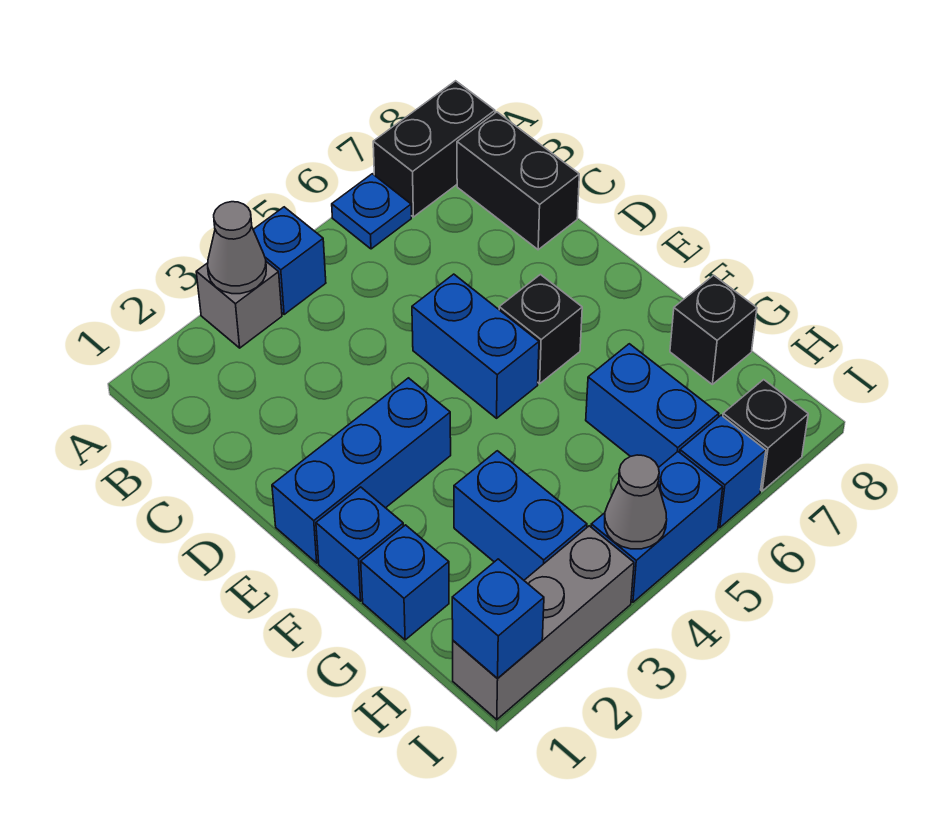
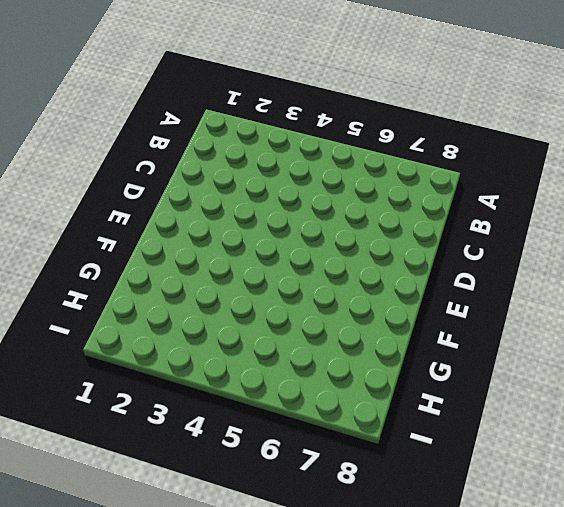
none -> grey 1x1 brick [196,262,282,348]
none -> blue 1x1 brick [253,207,326,315]
none -> blue 1x1 plate [332,174,411,249]

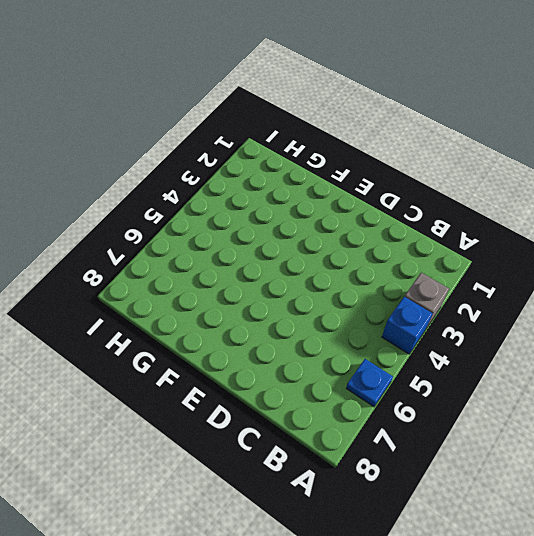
none -> black 1x2 brick [373,81,495,217]
none -> black 1x2 brick [457,112,579,250]
none -> blue 1x2 brick [412,274,539,418]

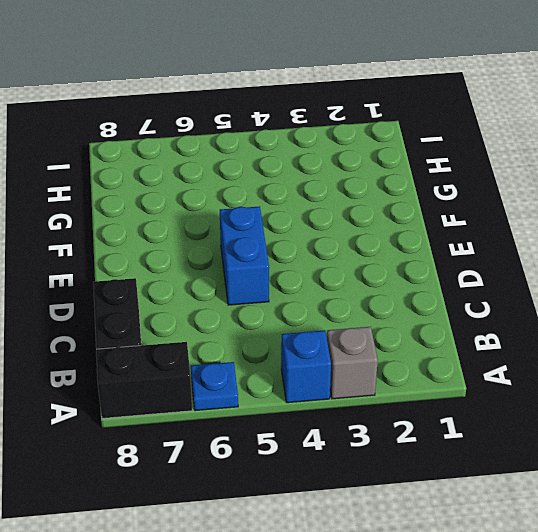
none -> blue 1x3 brick [272,378,451,563]
none -> black 1x1 brick [499,275,582,384]
none -> blue 1x1 brick [316,487,403,601]

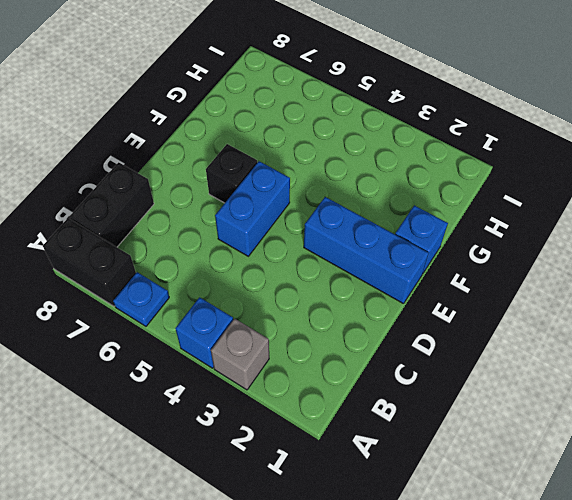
none -> blue 1x1 brick [361,525,449,640]
none -> blue 1x2 brick [454,451,587,580]
none -> blue 1x2 brick [586,344,719,467]

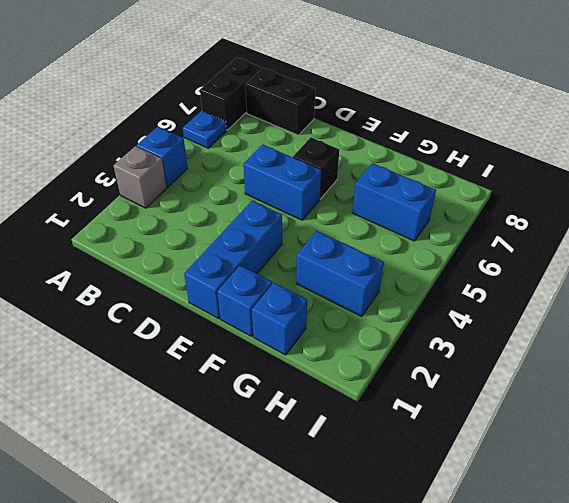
none -> black 1x1 brick [670,275,757,384]
none -> grey 1x3 brick [453,526,634,720]
none -> blue 1x2 brick [591,452,723,602]

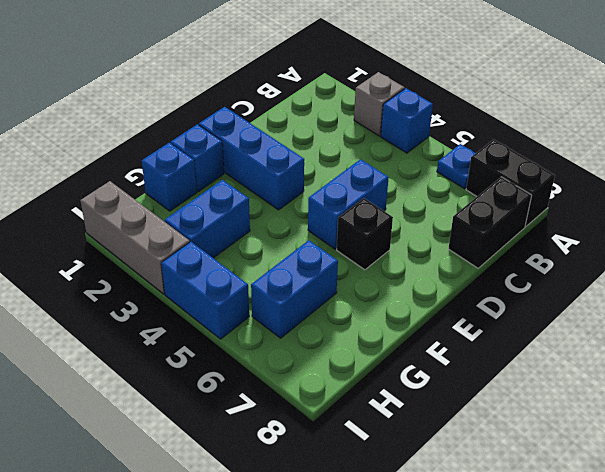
none -> black 1x1 brick [670,275,757,384]
none -> blue 1x1 brick [680,415,766,528]
none -> black 1x1 brick [723,380,808,491]

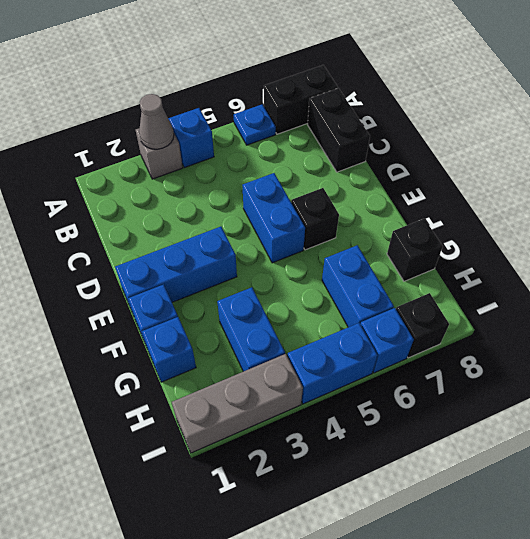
none -> blue 1x1 brick [452,559,544,679]
none -> grey 1x1 cone [605,455,667,549]

